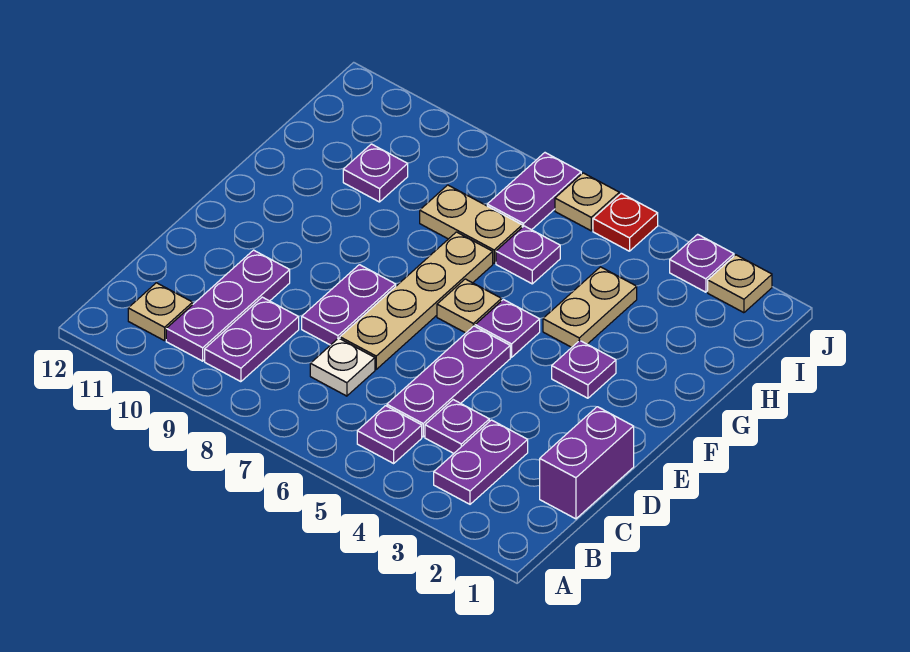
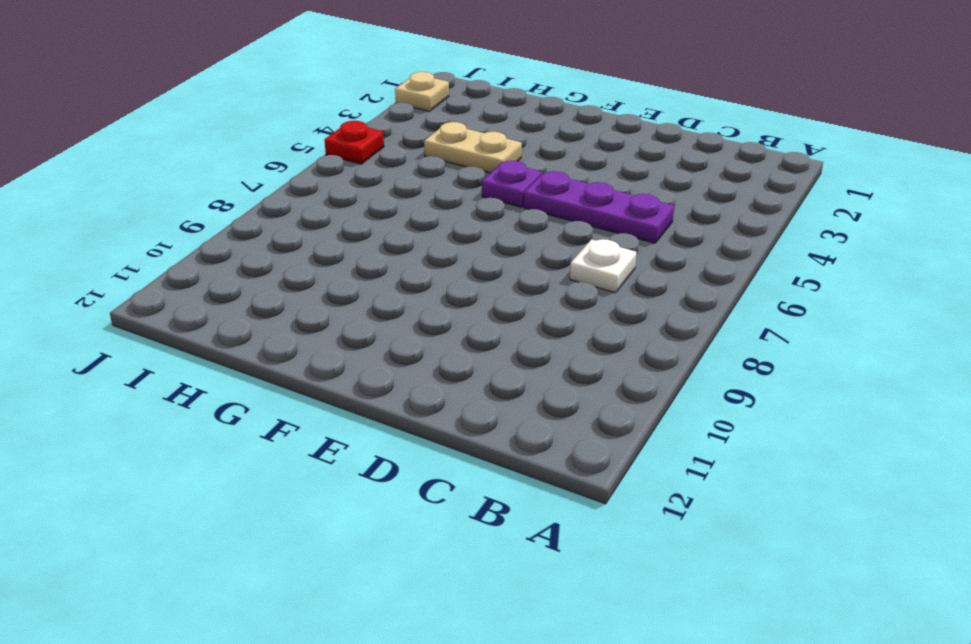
none -> purple 1x2 plate [434,420,528,504]
none -> purple 1x1 plate [357,406,422,463]
none -> purple 1x2 plate [205,297,299,382]

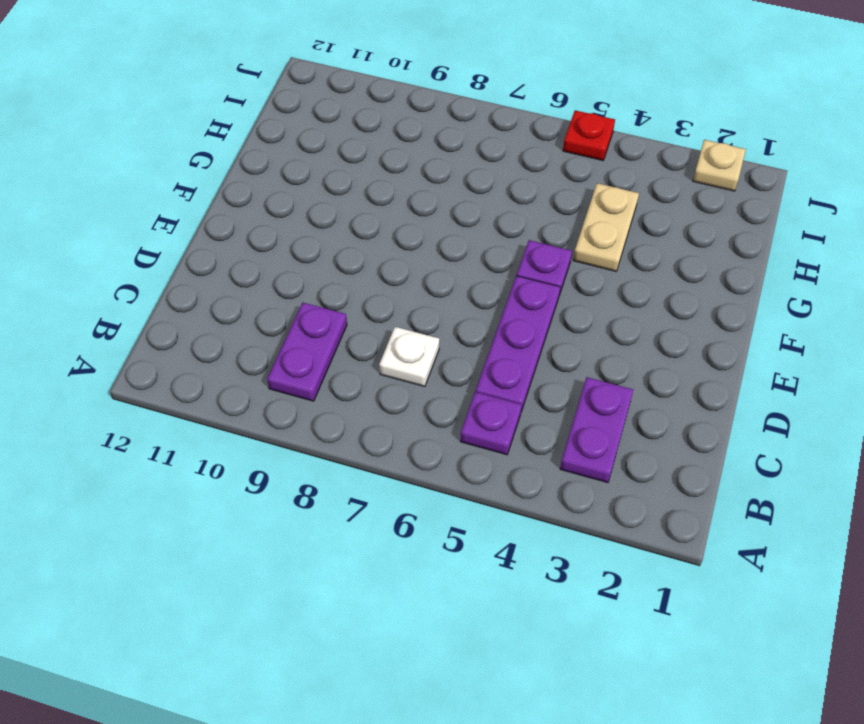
none -> purple 1x3 plate [166,250,290,361]
none -> tan 1x1 plate [128,283,193,341]
none -> purple 1x2 brick [540,407,634,519]

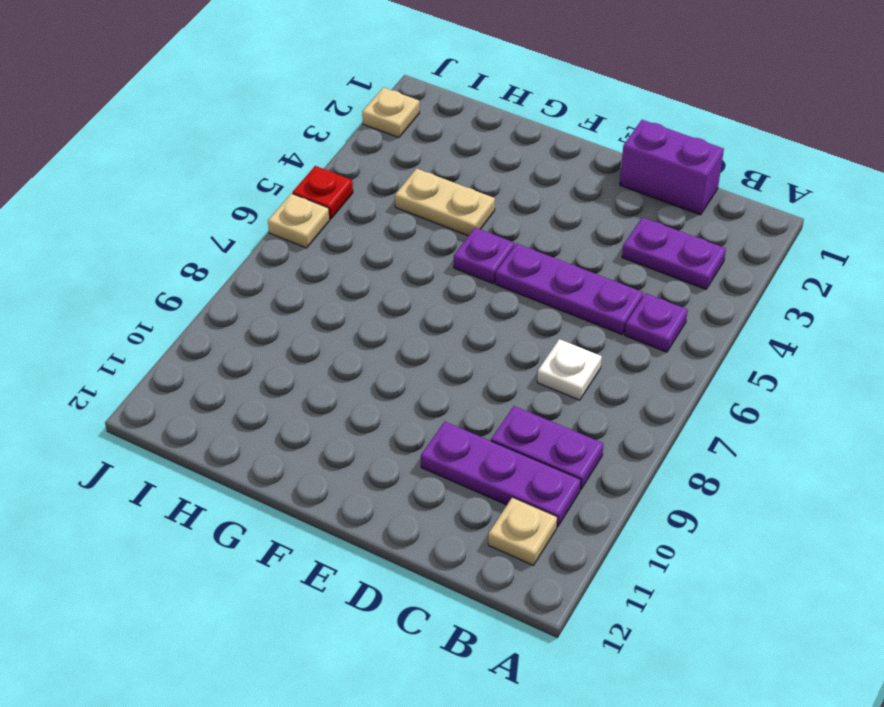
none -> purple 1x1 plate [425,400,489,453]
none -> tan 1x4 plate [340,232,493,369]
none -> purple 1x2 plate [302,265,396,345]

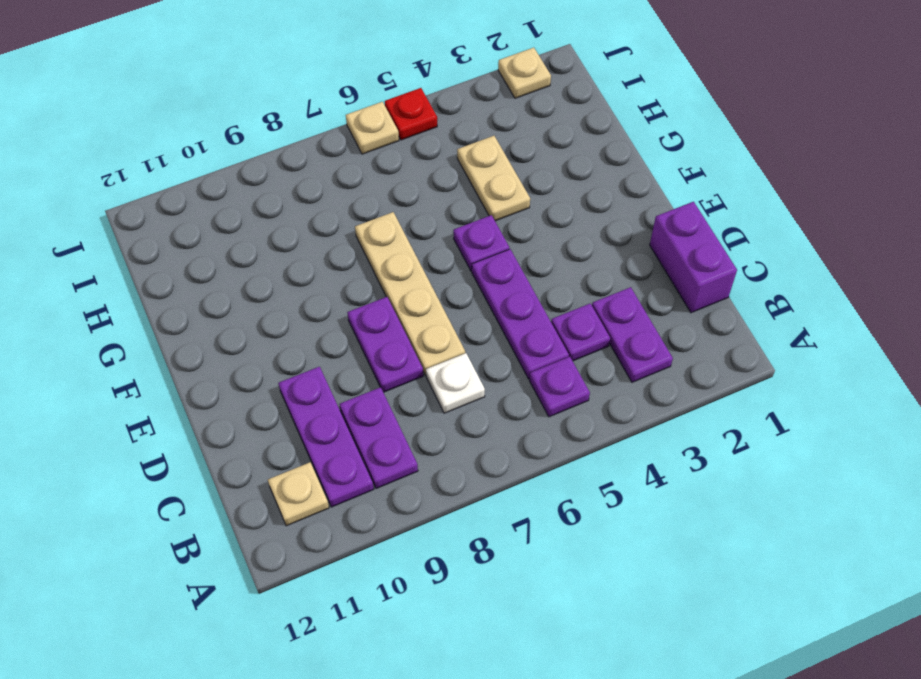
none -> purple 1x1 plate [552,340,616,398]
none -> tan 1x1 plate [437,279,501,333]
none -> purple 1x1 plate [496,226,560,284]

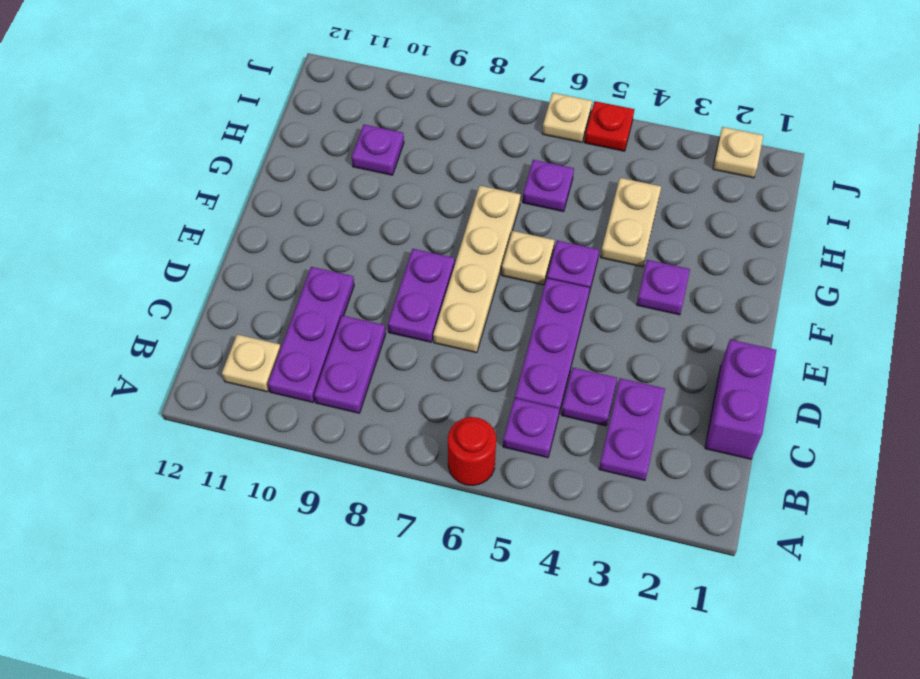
red 1x1 round brick [448,417,496,486] -> none
none -> white 1x1 plate [310,338,375,396]
none -> tan 1x2 plate [420,185,522,263]
none -> purple 1x2 plate [487,153,581,230]

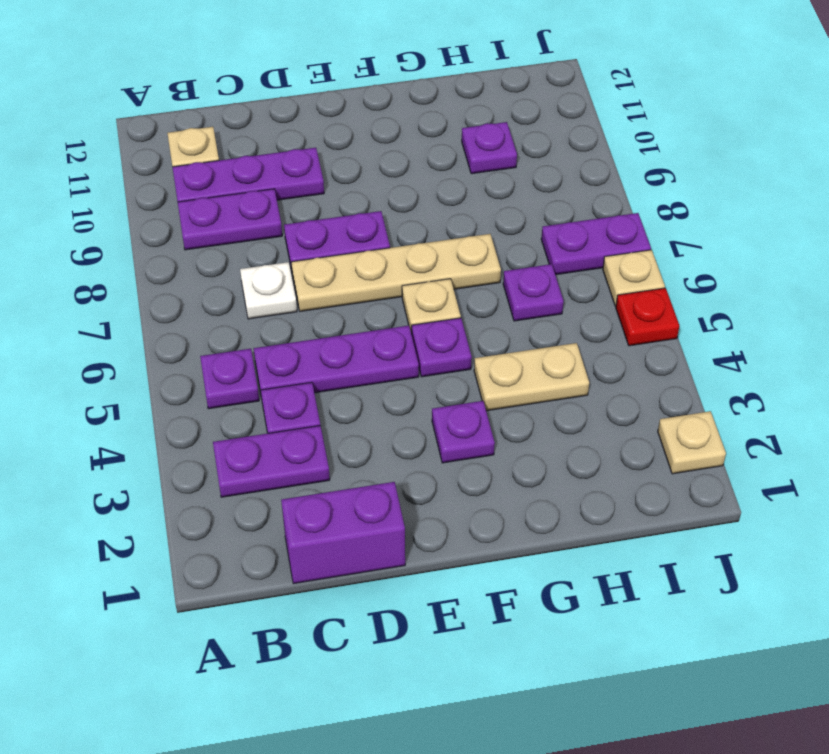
none -> tan 1x2 plate [420,185,522,263]
none -> purple 1x1 plate [670,234,734,292]

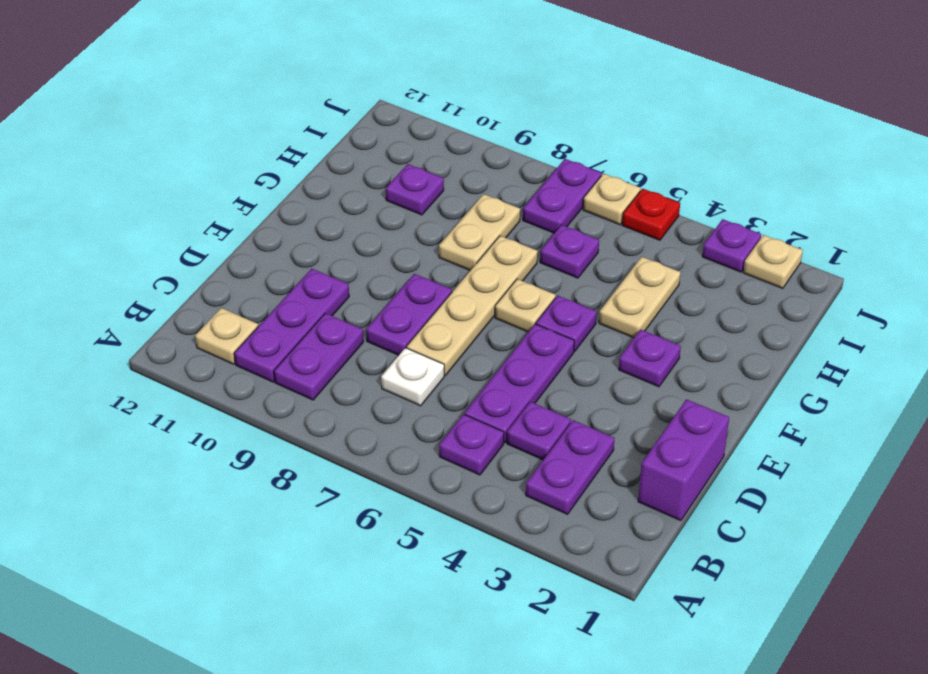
tan 1x2 plate [439,194,520,270] -> tan 1x2 plate turned to [420,185,522,263]

